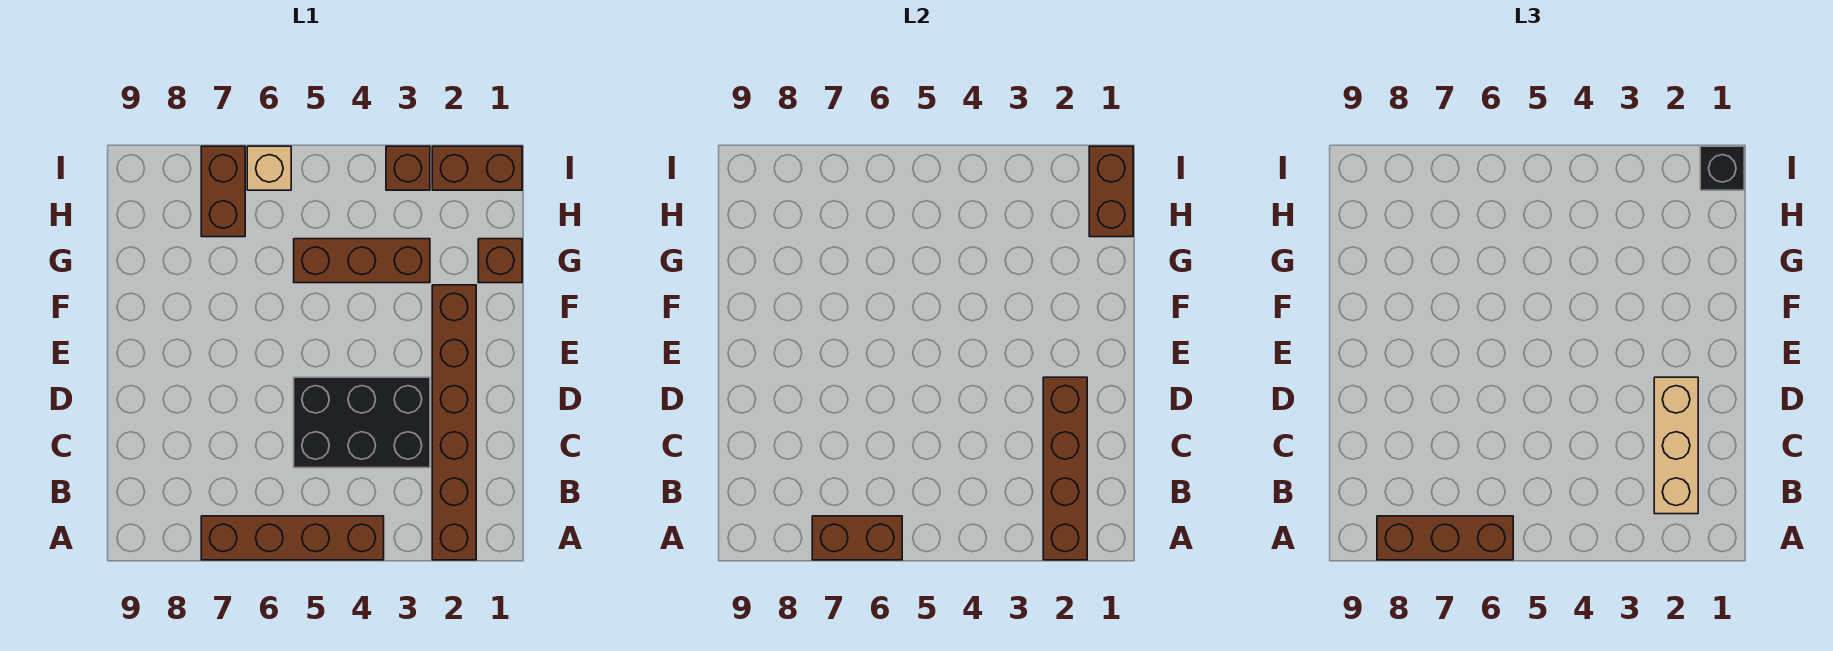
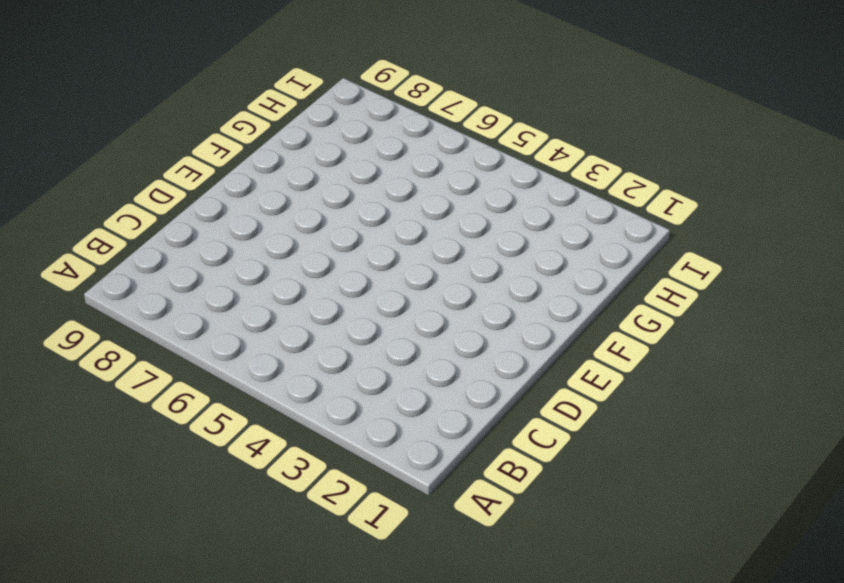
none -> brown 1x6 brick [432,285,476,560]
none -> brown 1x4 brick [201,516,384,560]
none -> black 2x3 brick [294,377,430,468]

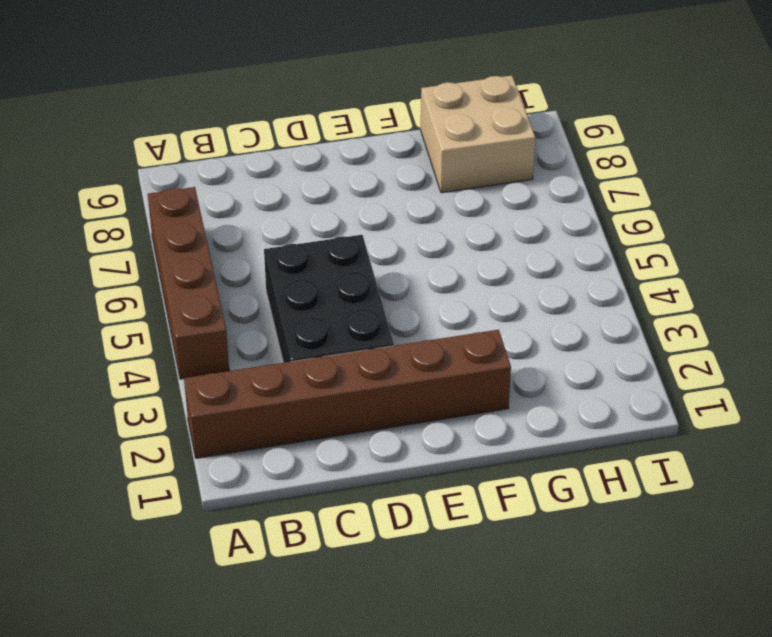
tan 2x2 brick [421,75,535,193] -> none
none -> brown 1x1 brick [478,239,522,283]
none -> brown 1x3 brick [294,239,430,283]
none -> brown 1x2 brick [201,146,245,237]

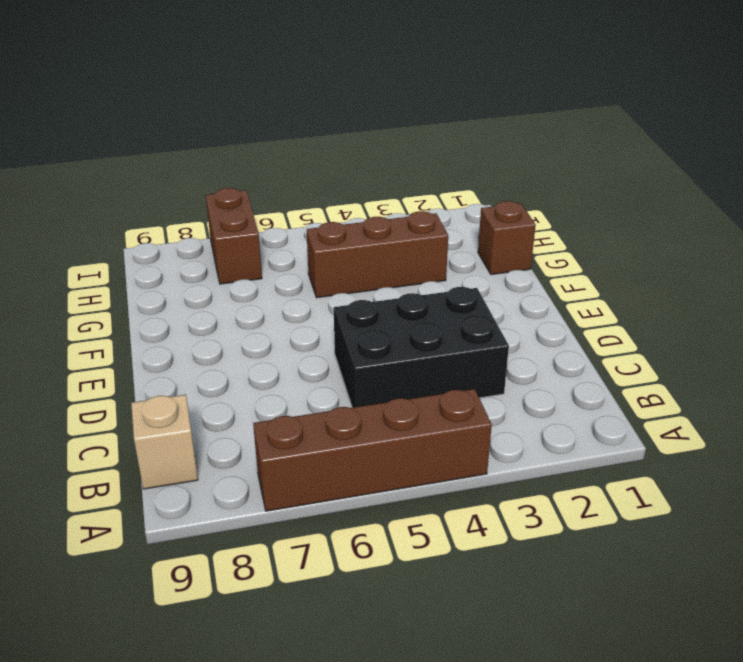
tan 1x1 brick [131,395,198,489] -> tan 1x1 brick moved to [247,146,291,190]
none -> brown 1x6 brick [432,285,476,560]
none -> brown 1x2 brick [432,146,522,190]
none -> brown 1x1 brick [386,146,430,190]

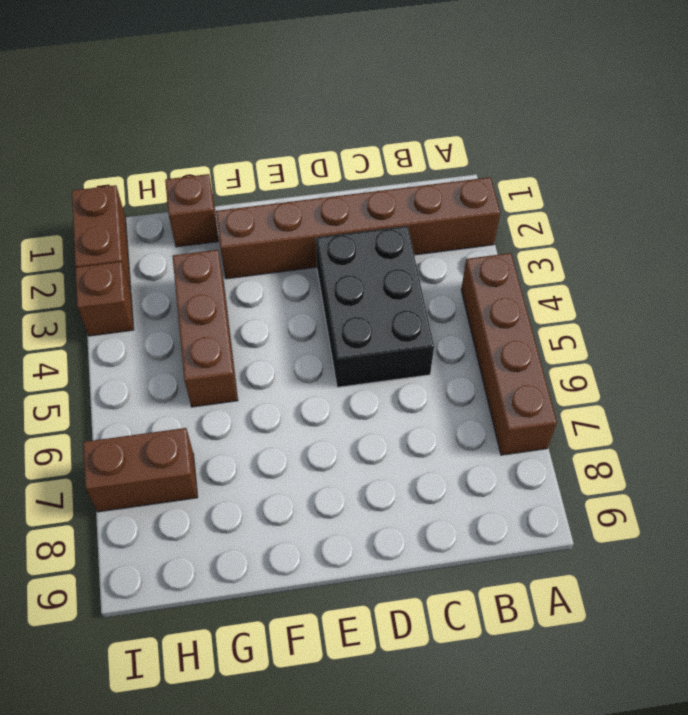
none -> tan 1x1 brick [247,146,291,190]
none -> brown 1x4 brick [1043,377,1087,560]
none -> brown 1x2 brick [812,516,902,560]

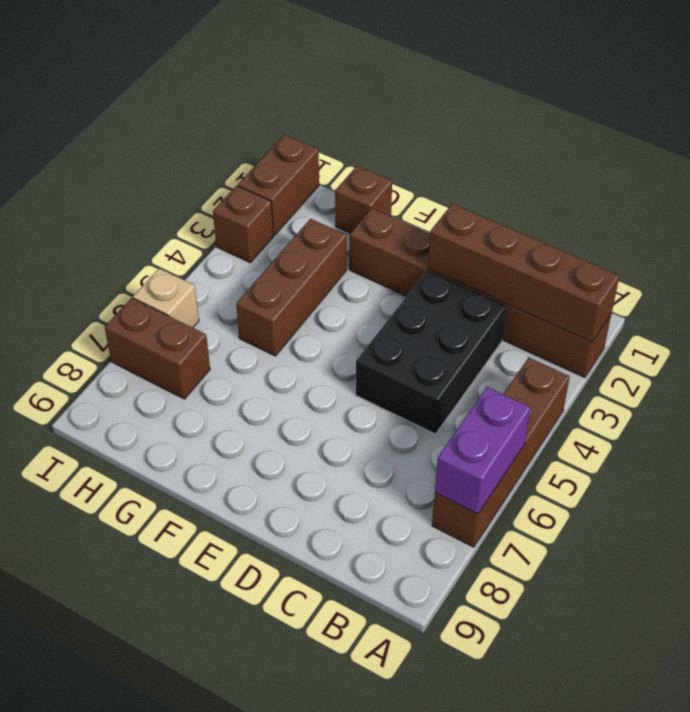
purple 1x2 brick [435,387,531,514] -> brown 1x2 brick [812,516,902,560]
none -> brown 1x2 brick [1089,146,1133,237]
none -> brown 1x3 brick [1377,516,1513,560]
none -> tan 1x3 brick [1654,377,1698,514]

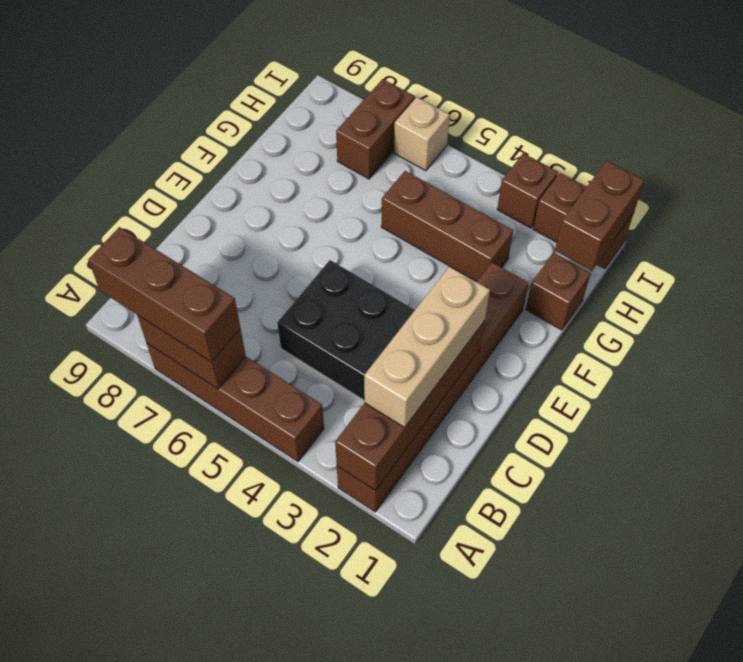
none -> black 1x1 brick [1700,146,1744,190]

